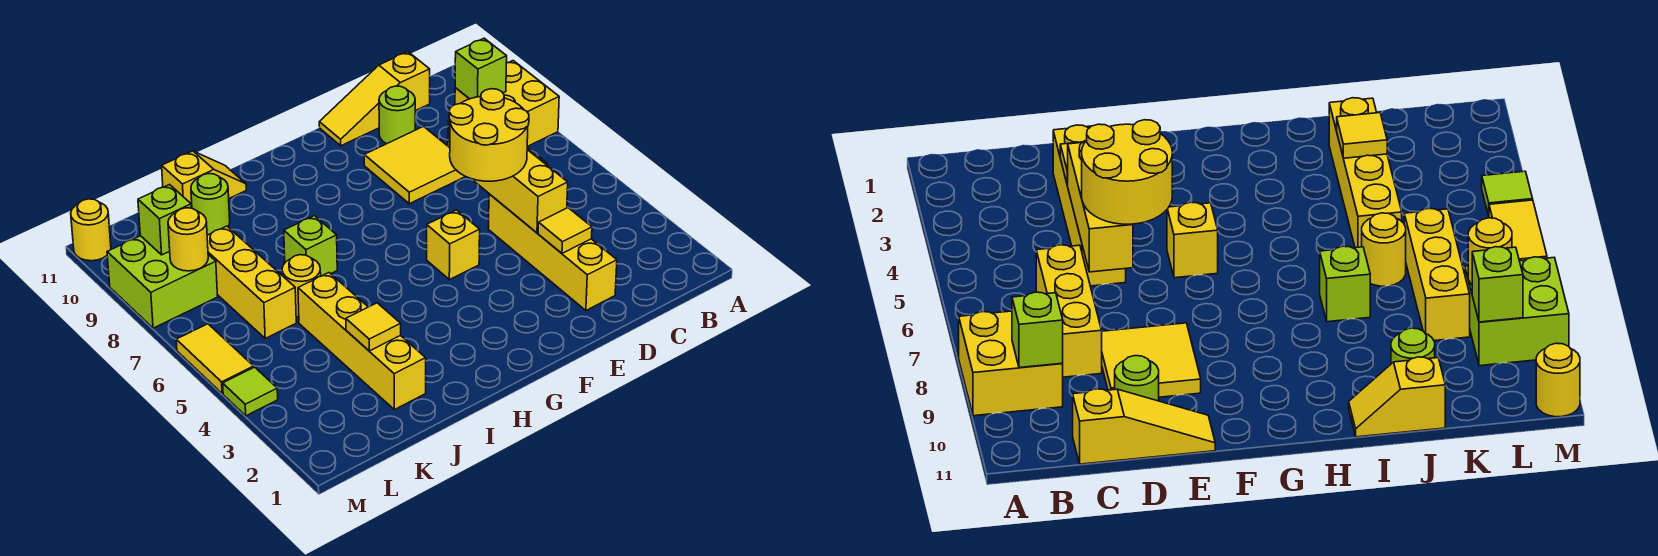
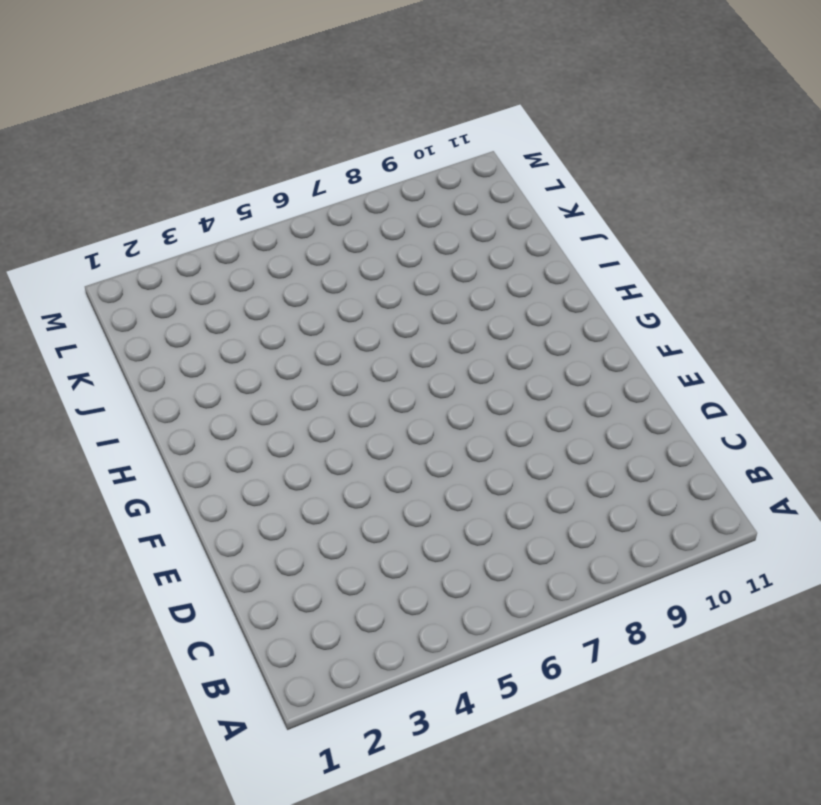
none -> yellow 2x2 brick [455,61,559,147]
none -> yellow 1x3 brick [1036,245,1102,377]
none -> yellow 1x3 slope [319,52,430,146]

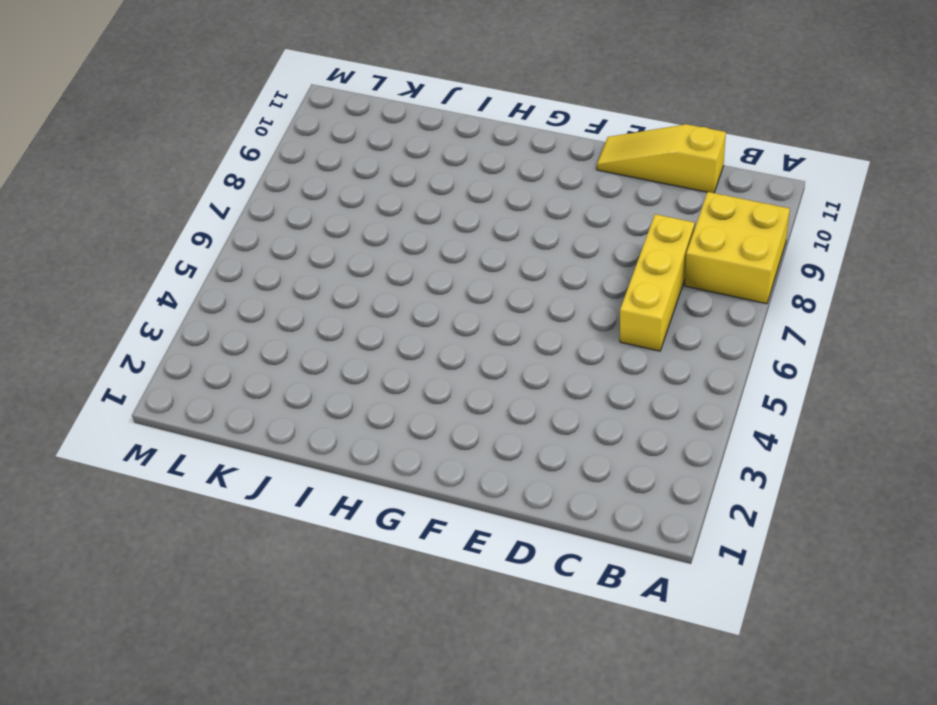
none -> yellow 1x4 brick [488,194,617,310]
none -> yellow 2x2 tile [364,127,465,204]
none -> lime 1x1 round brick [379,86,415,144]

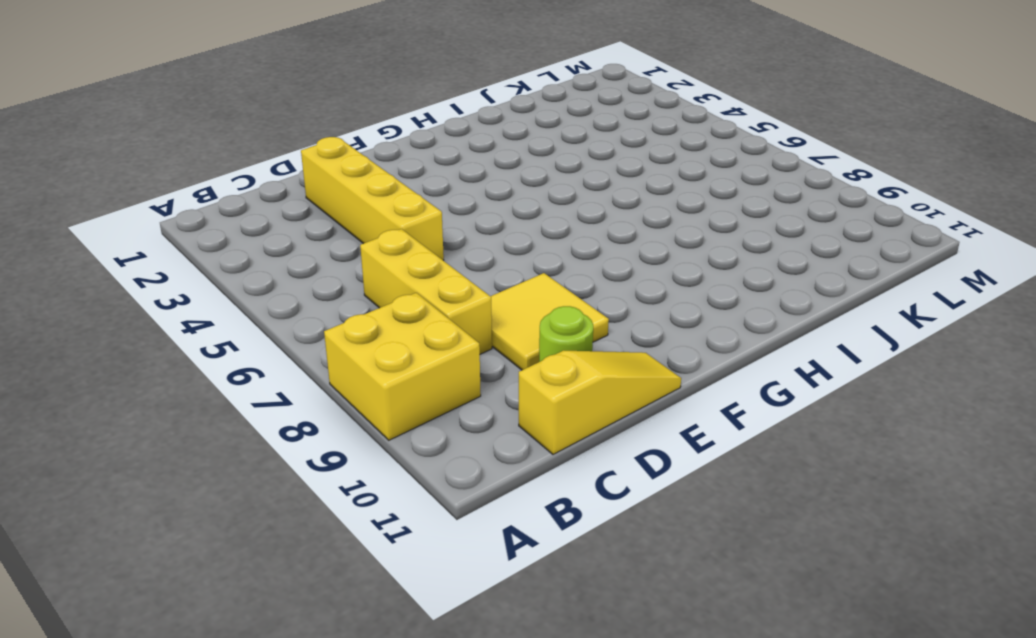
none -> yellow 1x1 brick [427,210,480,280]
none -> lime 1x1 brick [284,216,337,276]
none -> yellow 1x2 slope [162,151,246,208]

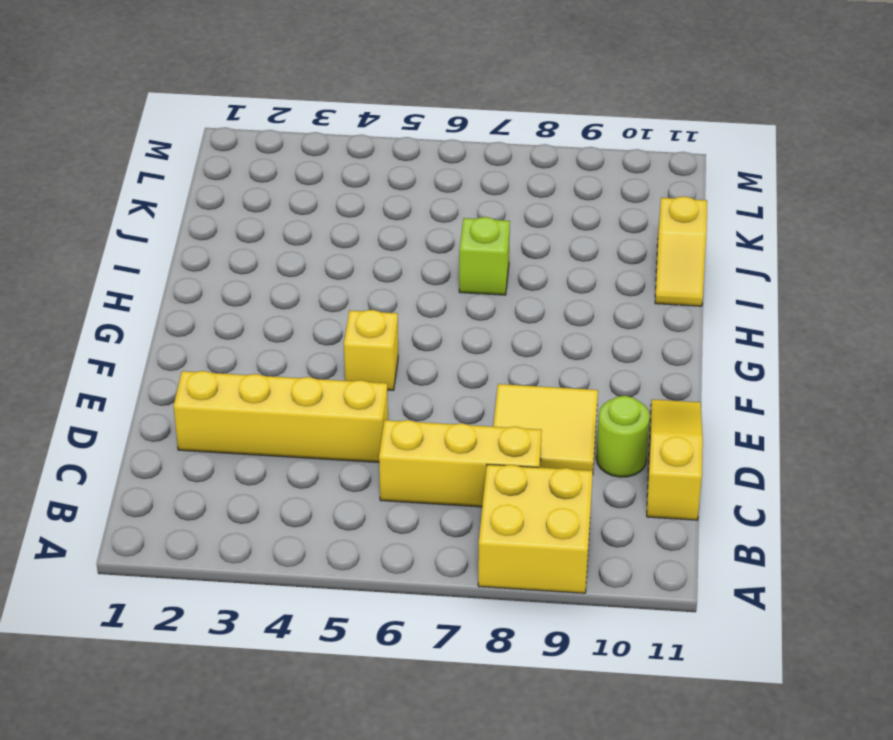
none -> yellow 1x4 brick [298,273,426,410]
none -> yellow 1x1 round brick [282,255,321,317]
none -> lime 1x1 round brick [191,174,230,235]

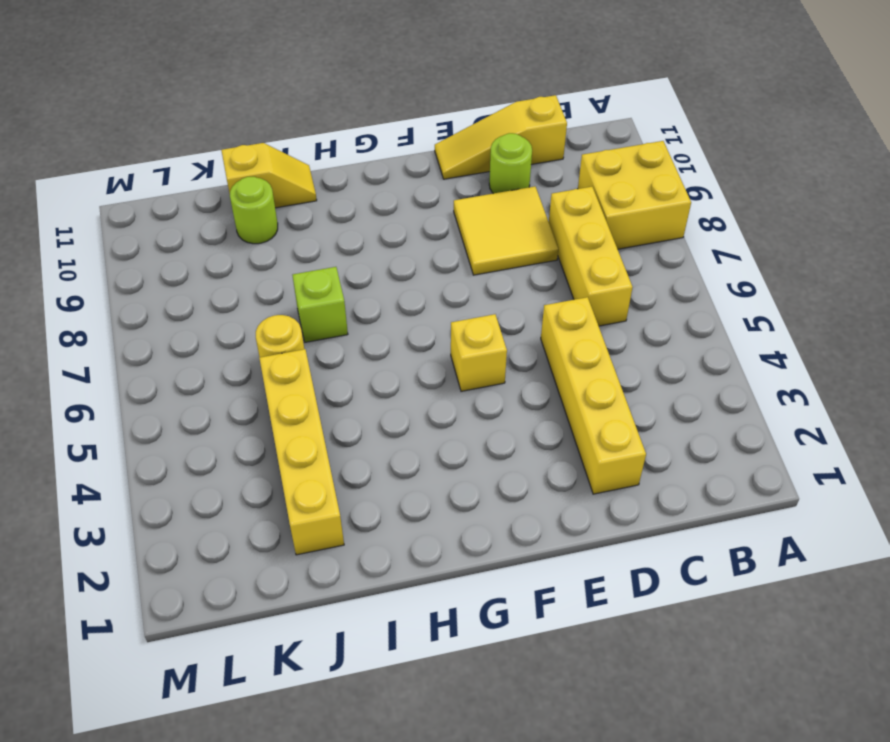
none -> yellow 1x3 brick [207,226,296,338]
none -> lime 2x2 brick [107,236,218,328]
none -> lime 1x1 tile [223,367,278,416]

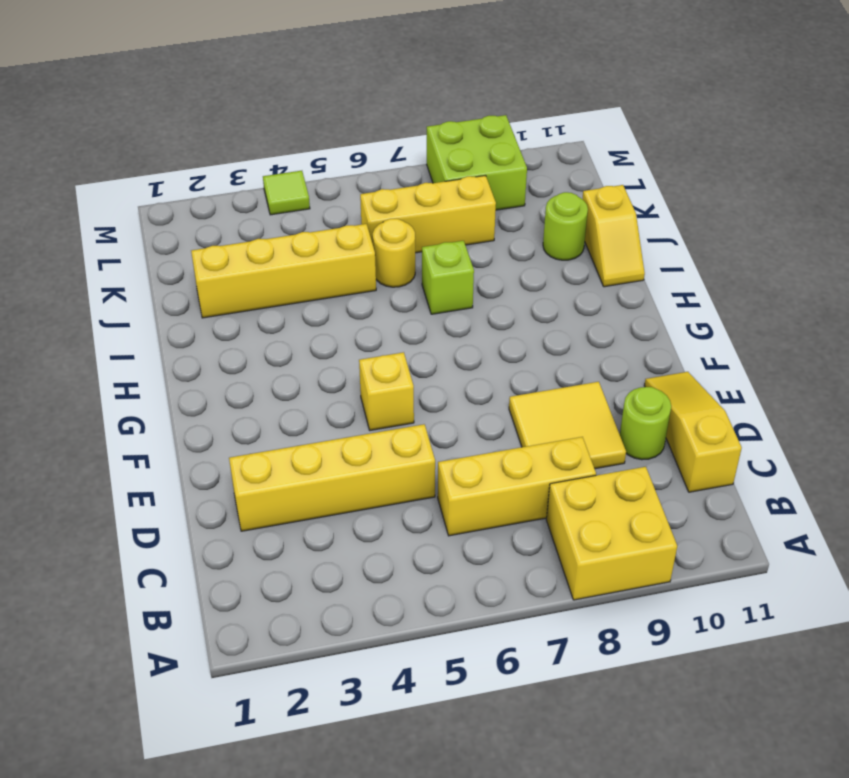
none -> yellow 1x2 tile [176,324,254,394]
none -> yellow 1x1 round brick [71,199,111,261]
none -> lime 1x1 brick [455,38,507,99]

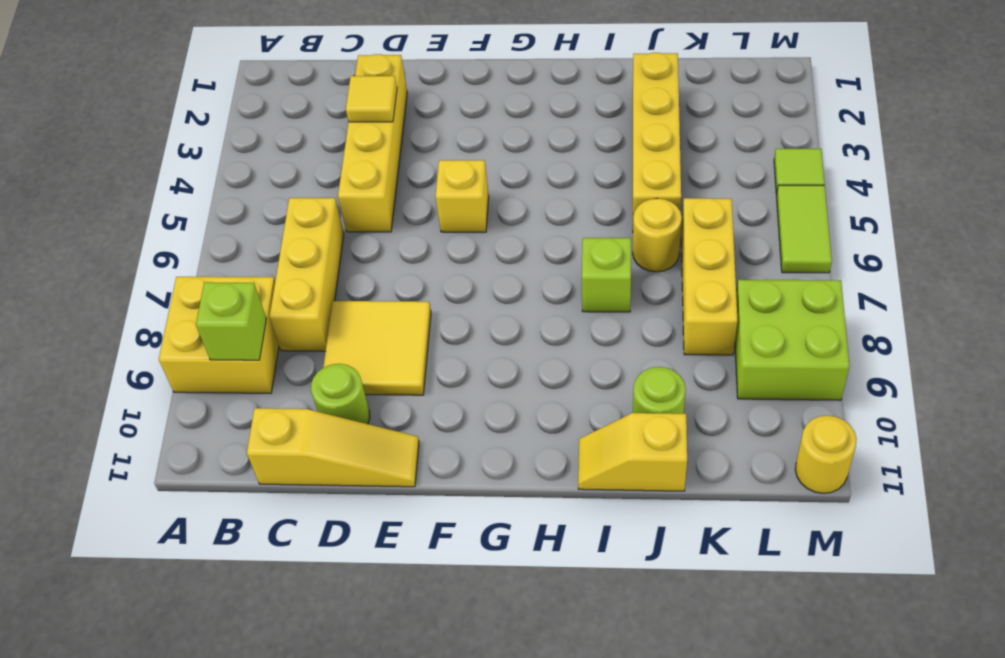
lime 1x2 tile [777,185,832,273] -> yellow 1x2 tile [176,324,254,394]
none -> yellow 1x3 brick [472,150,568,233]
none -> yellow 1x1 tile [346,303,401,351]
none -> yellow 1x1 round brick [168,208,208,271]

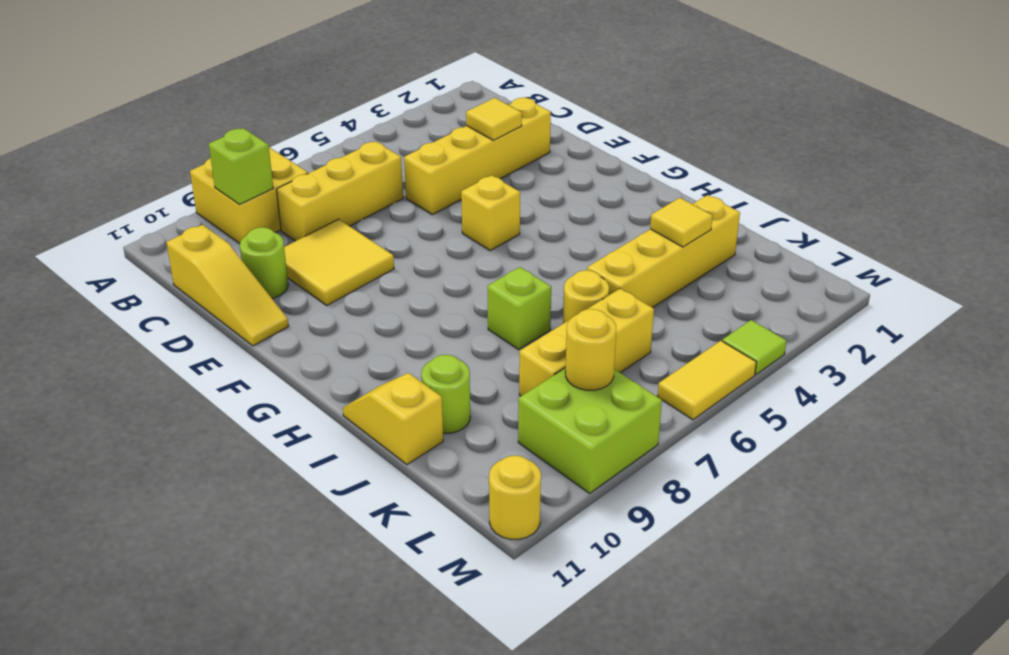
none -> yellow 1x3 brick [472,150,568,233]
none -> lime 1x1 brick [138,185,191,255]
none -> yellow 2x2 round brick [449,89,529,181]

